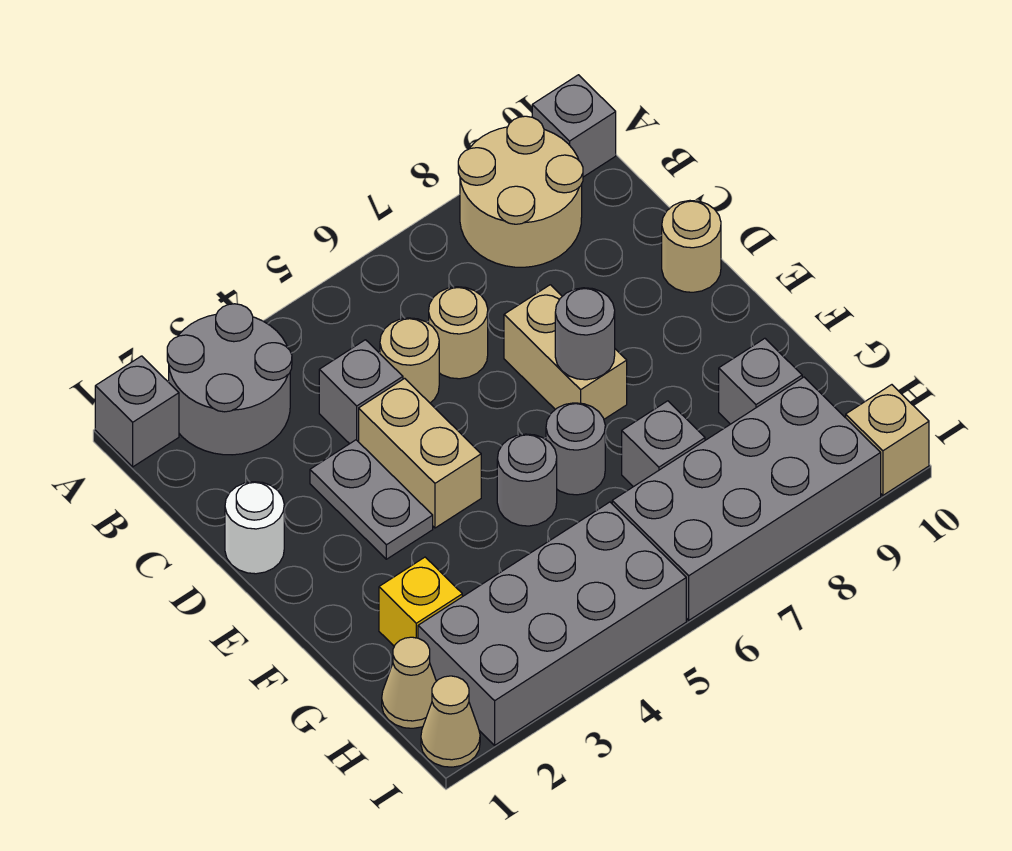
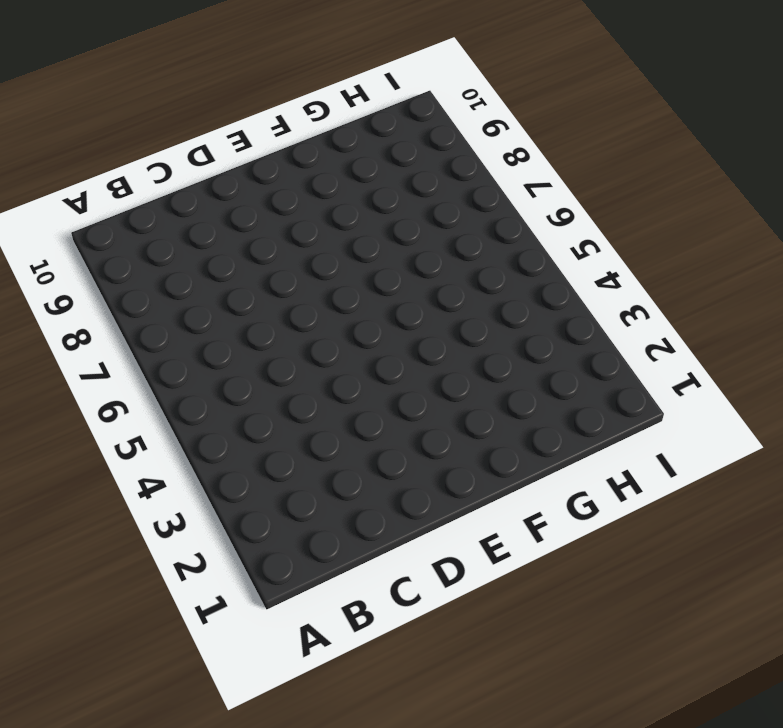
none -> grey 1x1 brick [95,356,179,467]
none -> grey 2x2 round brick [167,304,292,455]
none -> tan 2x2 round brick [458,116,583,267]

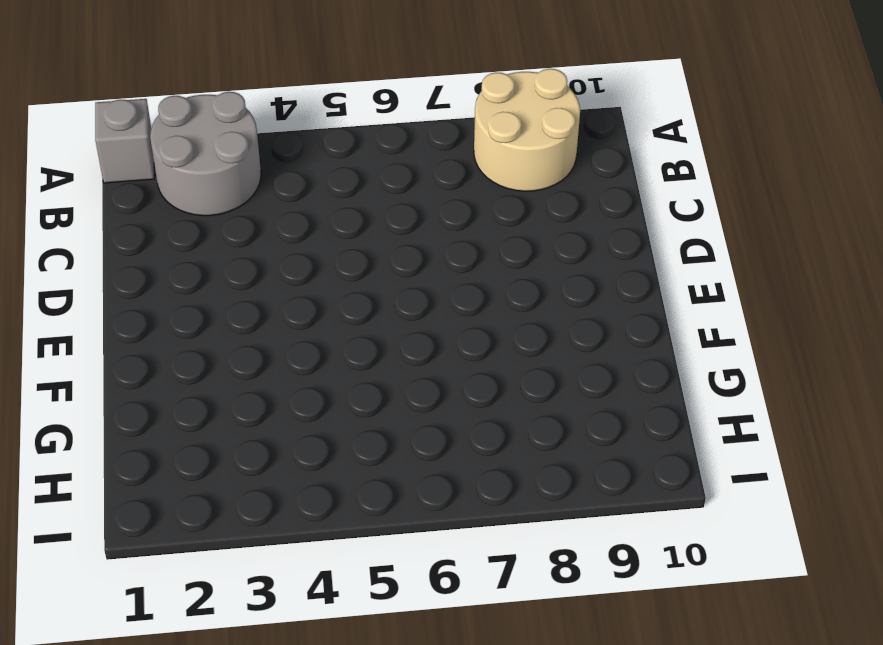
none -> grey 1x1 brick [532,75,616,177]
none -> grey 1x1 brick [319,340,403,444]
none -> tan 1x1 round brick [380,318,439,403]

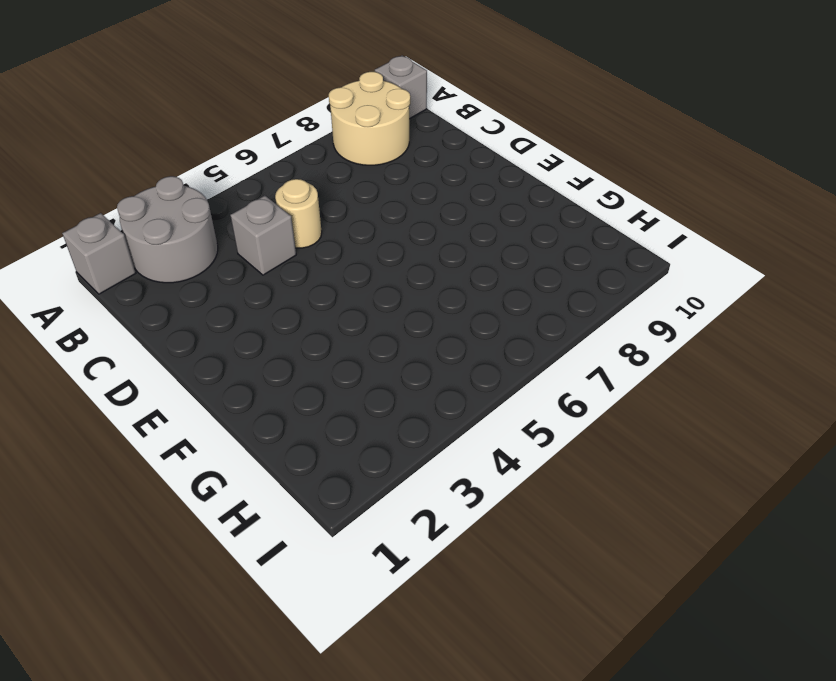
none -> tan 1x1 round brick [429,287,488,379]
none -> white 1x1 round brick [225,482,284,574]
none -> grey 1x2 plate [310,440,433,559]

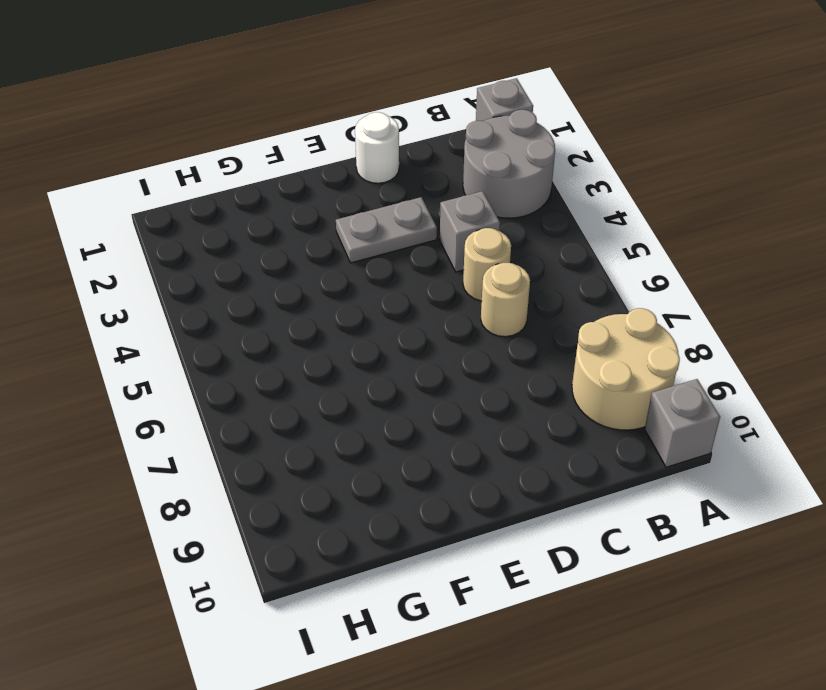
none -> tan 1x2 brick [359,378,481,528]
none -> tan 1x2 brick [504,285,627,419]
none -> tan 1x1 round brick [662,201,721,292]

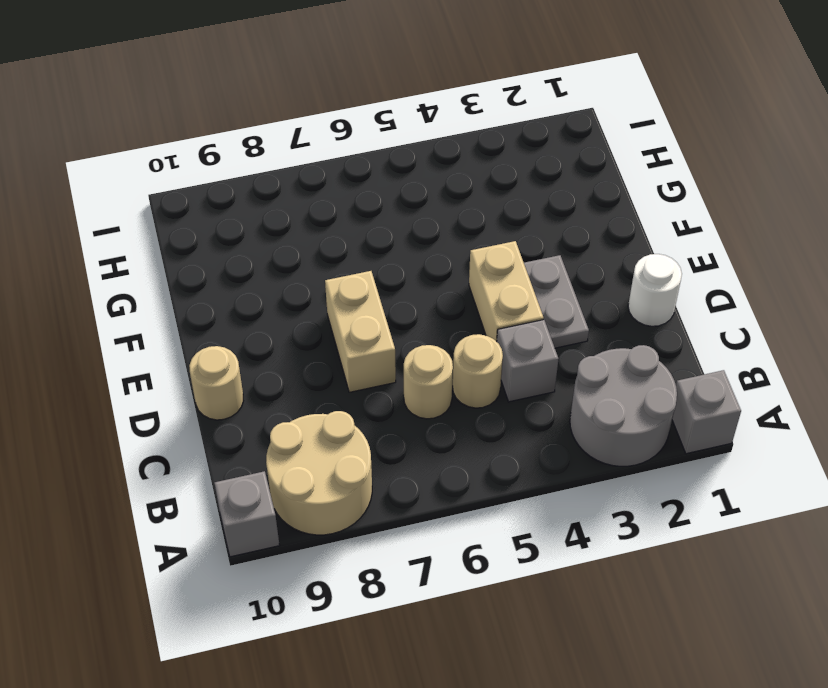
none -> grey 1x1 round brick [497,434,557,526]
none -> grey 1x1 round brick [546,403,605,495]
none -> yellow 1x1 brick [379,557,462,646]

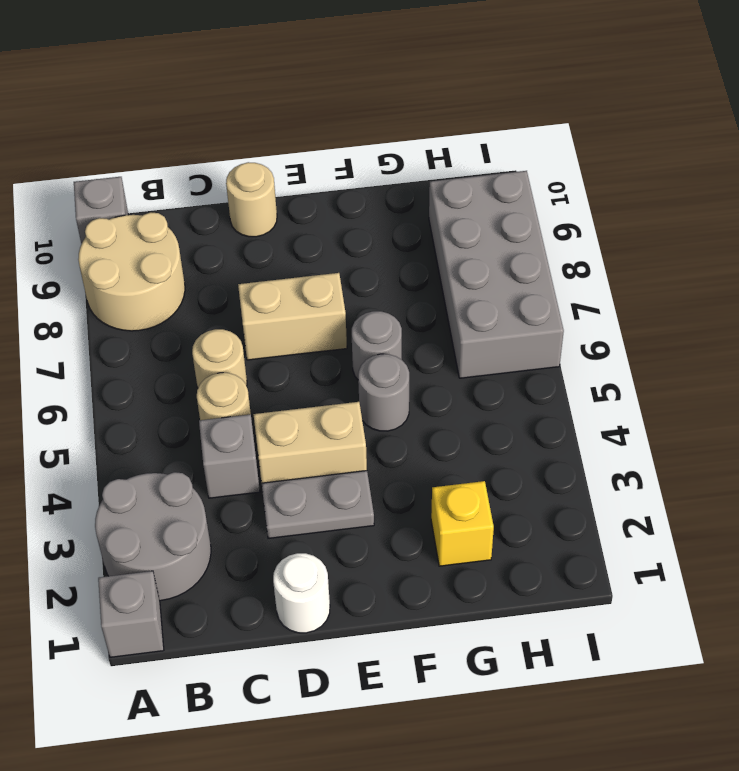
none -> grey 1x1 brick [622,401,705,487]
none -> grey 1x1 brick [719,338,802,424]
none -> tan 1x1 cone [382,637,436,728]

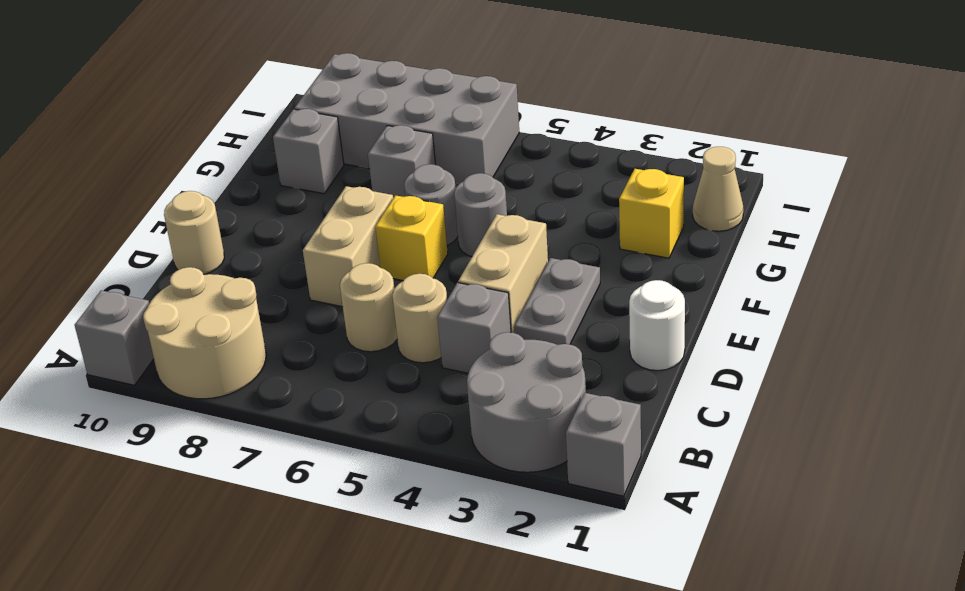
yellow 1x1 brick [375,195,448,280] -> none
none -> grey 2x4 brick [418,502,686,745]
none -> tan 1x1 cone [421,676,480,767]
none -> tan 1x1 brick [846,385,929,495]

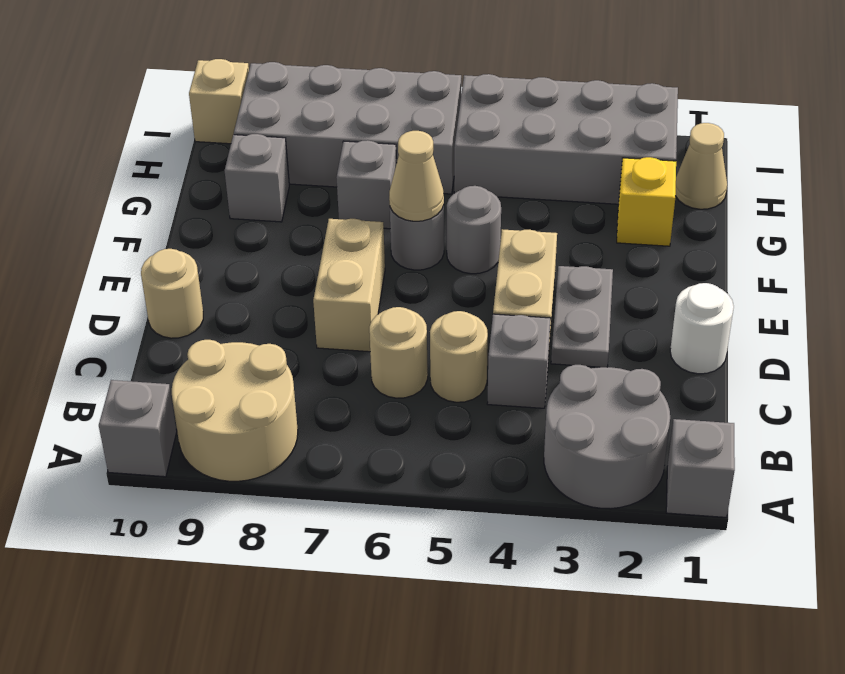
tan 1x1 cone [389,131,444,221] -> tan 1x1 cone moved to [421,676,480,767]
none -> grey 1x1 round brick [555,288,615,380]

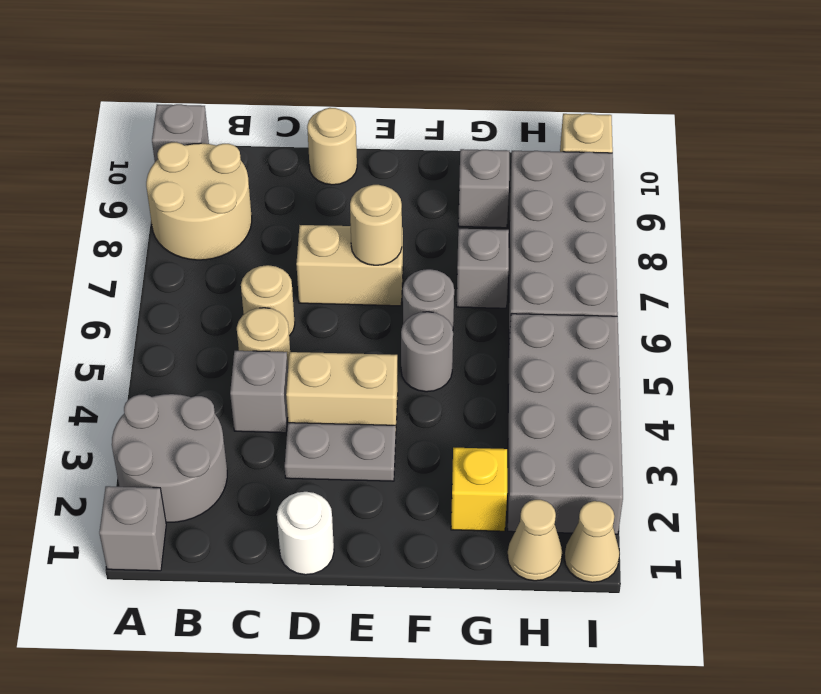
tan 1x1 round brick [350,185,402,265] -> grey 1x1 round brick [555,288,615,380]

